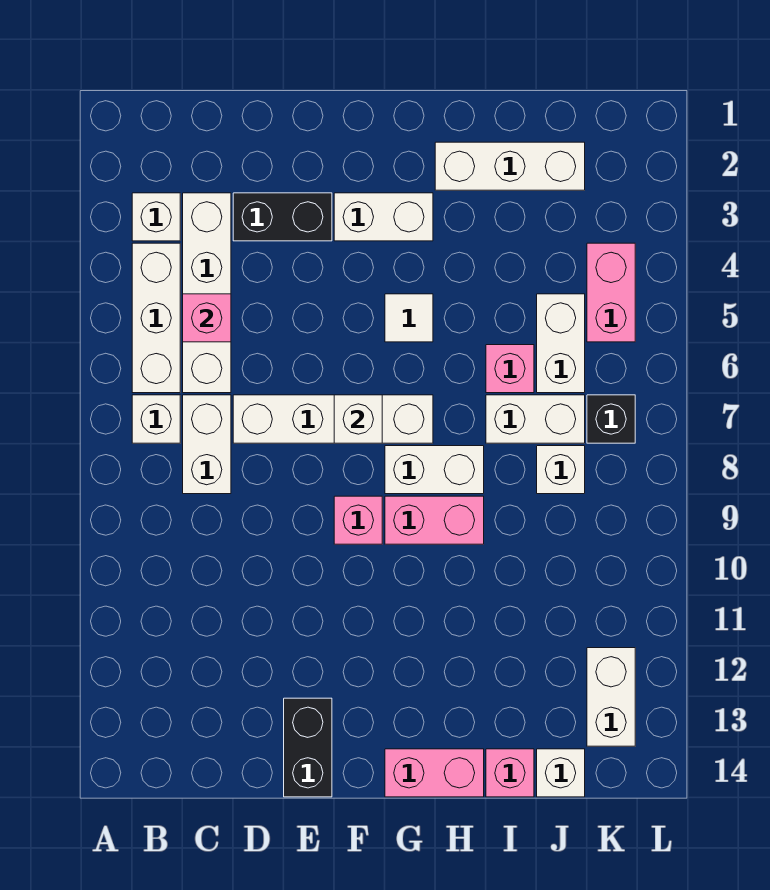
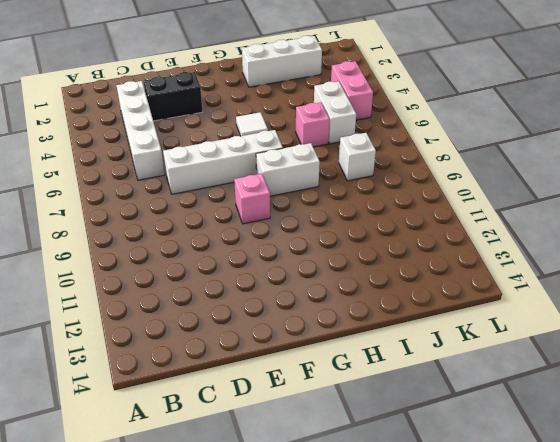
none -> white 1x1 brick [132,193,180,241]
none -> white 1x3 brick [132,243,180,393]
none -> white 1x1 brick [132,395,180,443]

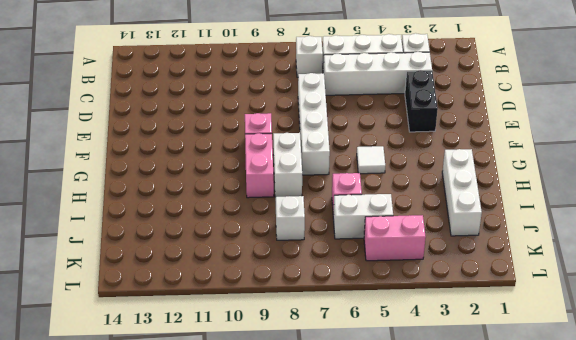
none -> white 1x2 brick [183,395,231,494]
none -> black 1x2 brick [284,698,332,797]
none -> white 1x2 brick [334,193,433,241]

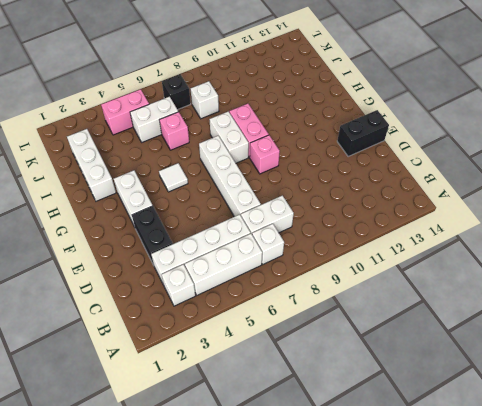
none -> pink 1x2 brick [385,749,484,797]
none -> white 1x2 brick [486,395,585,443]
none -> pink 1x1 brick [486,749,534,797]

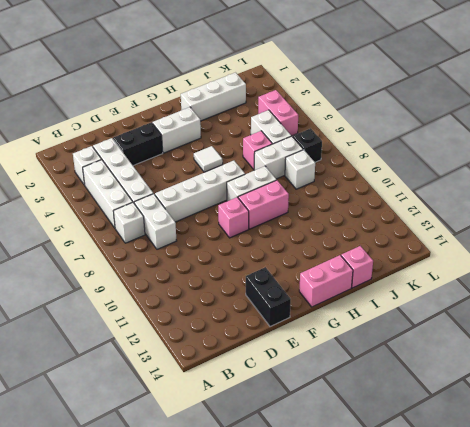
none -> white 1x1 brick [537,749,585,797]
none -> white 1x2 brick [587,648,635,746]
none -> pink 1x1 brick [183,294,231,342]

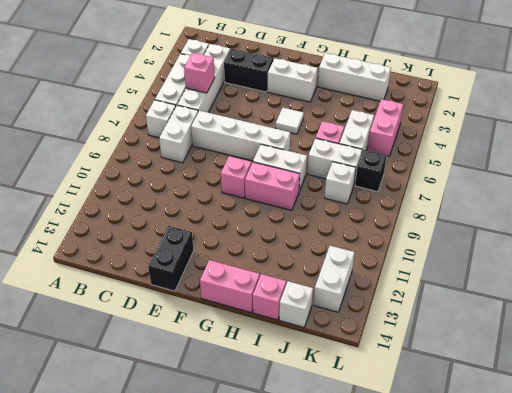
none -> white 1x1 brick [334,395,382,443]

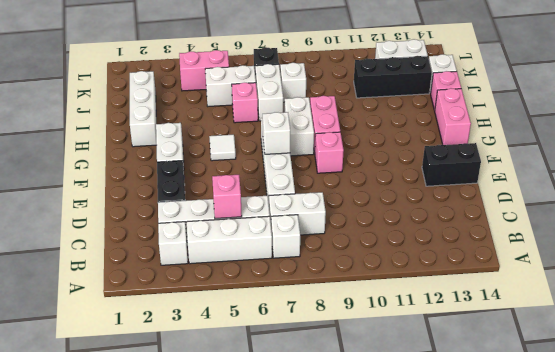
black 1x3 brick [354,56,432,98] -> none

